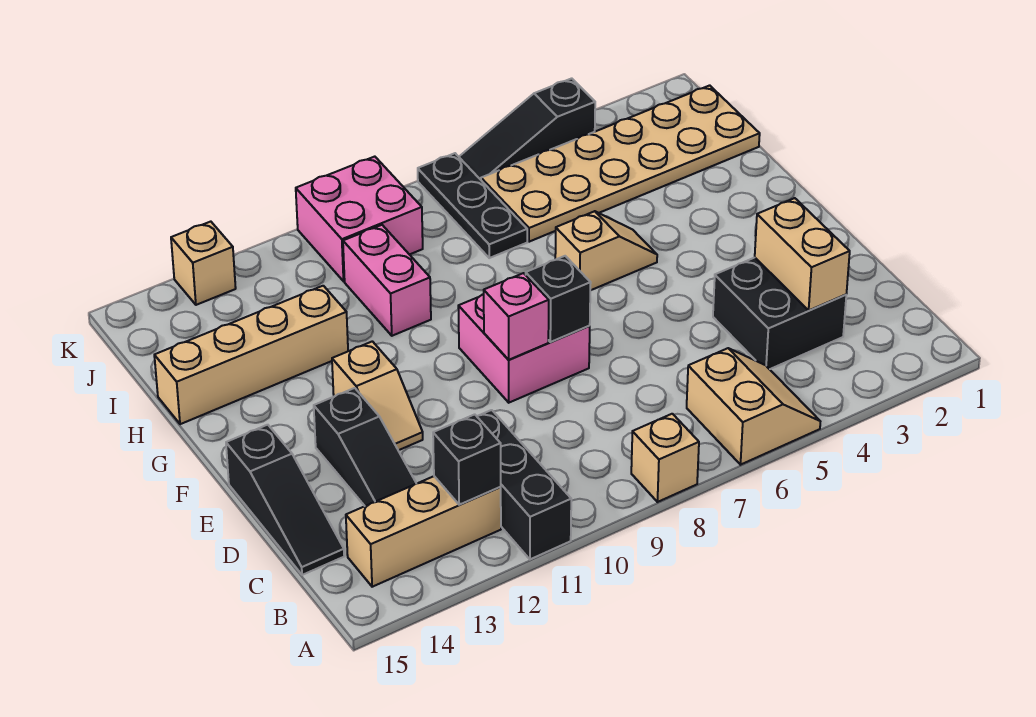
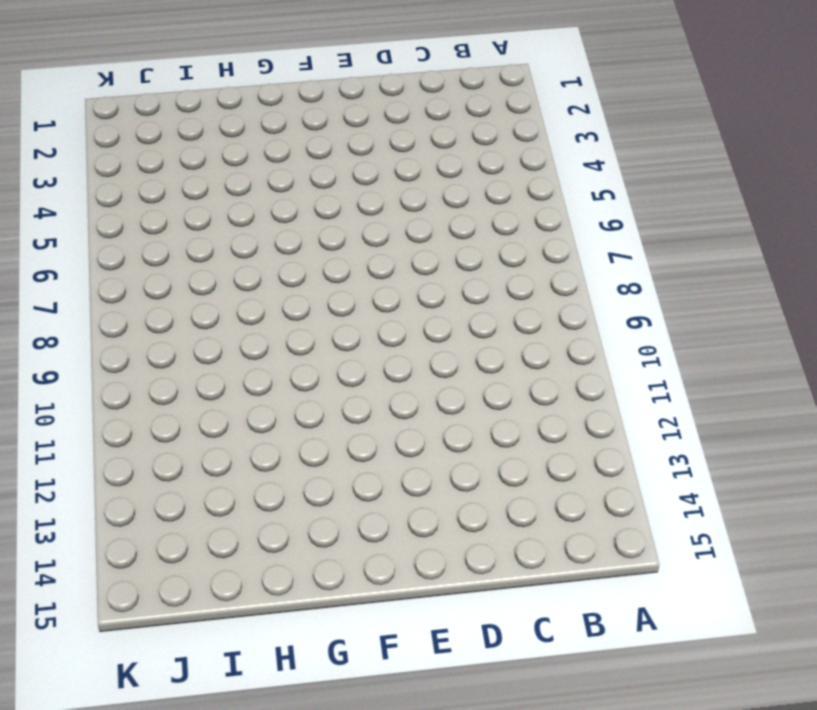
none -> tan 2x2 slope [687,348,820,465]
none -> tan 1x1 brick [631,414,699,502]
none -> black 1x3 brick [477,410,571,559]

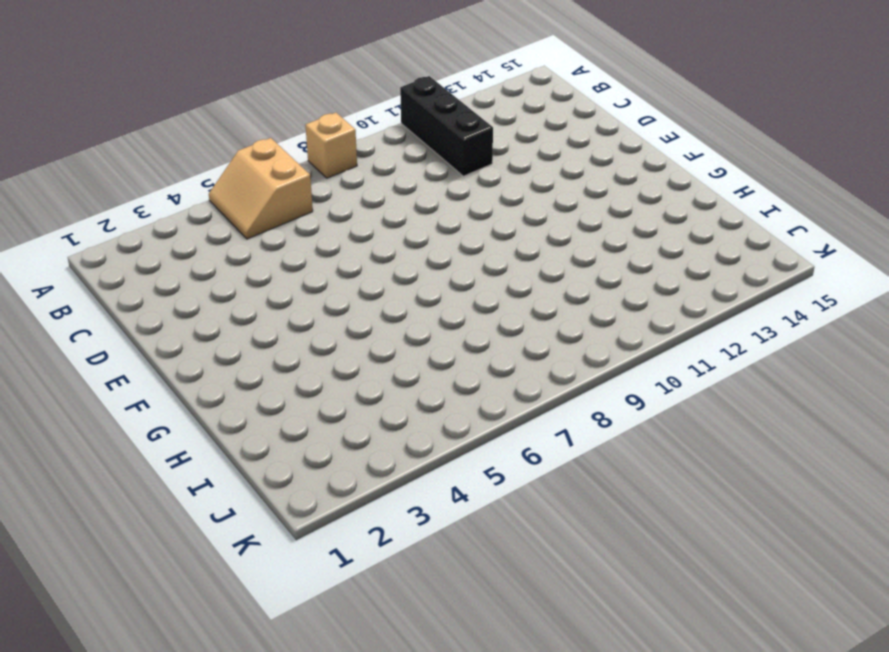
none -> tan 1x3 brick [346,476,501,587]
none -> black 2x2 brick [713,258,846,369]
none -> black 1x3 slope [314,388,416,506]

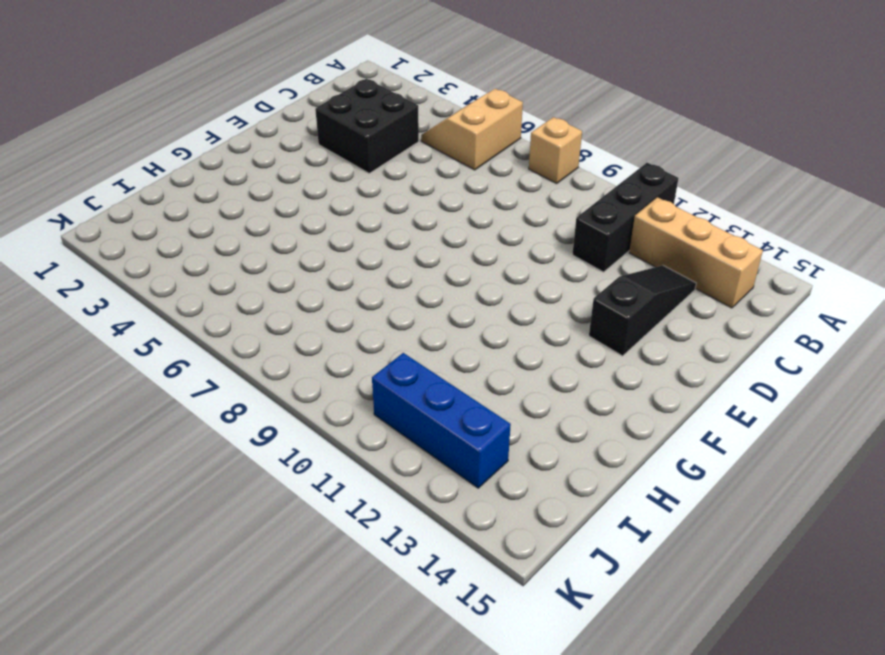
blue 1x3 brick [372,353,511,488] -> none
none -> black 1x3 slope [226,425,344,575]
none -> pink 2x2 brick [458,294,590,403]
none -> tan 1x2 slope [332,341,423,450]

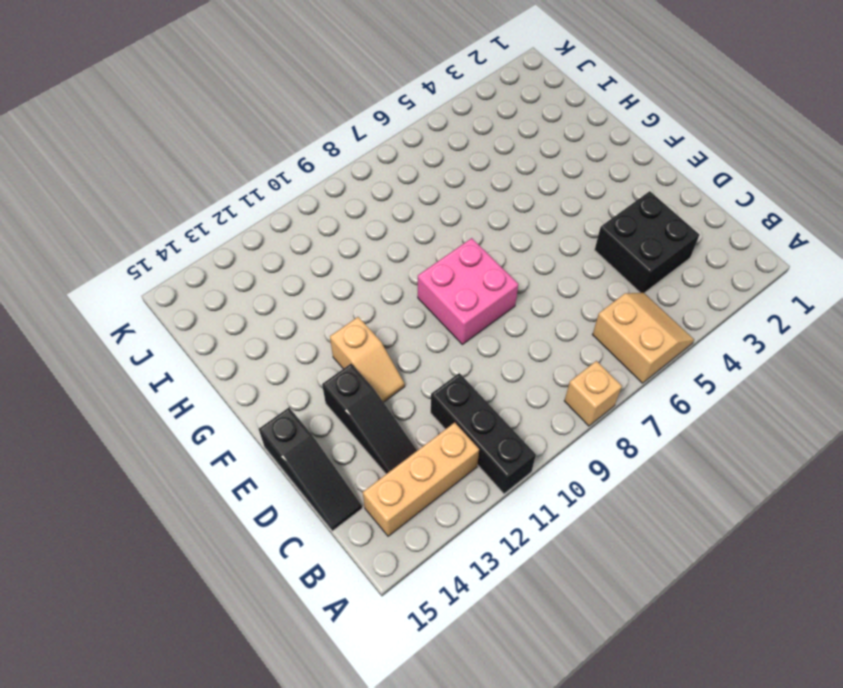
none -> tan 1x2 slope [555,211,657,290]
none -> pink 1x2 brick [343,225,431,336]
none -> tan 1x4 brick [154,286,348,424]

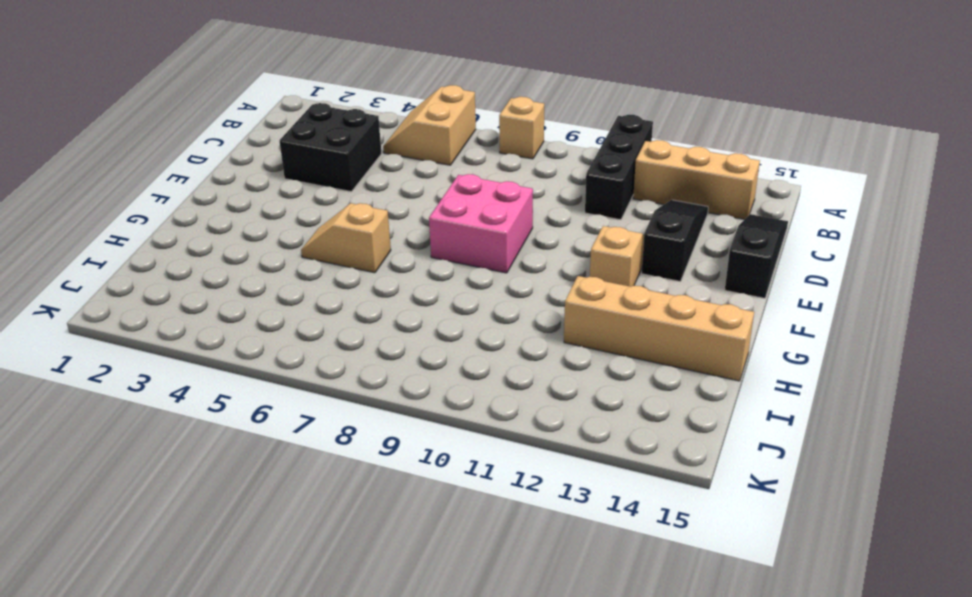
none -> pink 1x2 brick [343,225,431,336]
none -> tan 2x6 plate [481,85,760,242]
none -> black 1x3 plate [418,153,527,258]

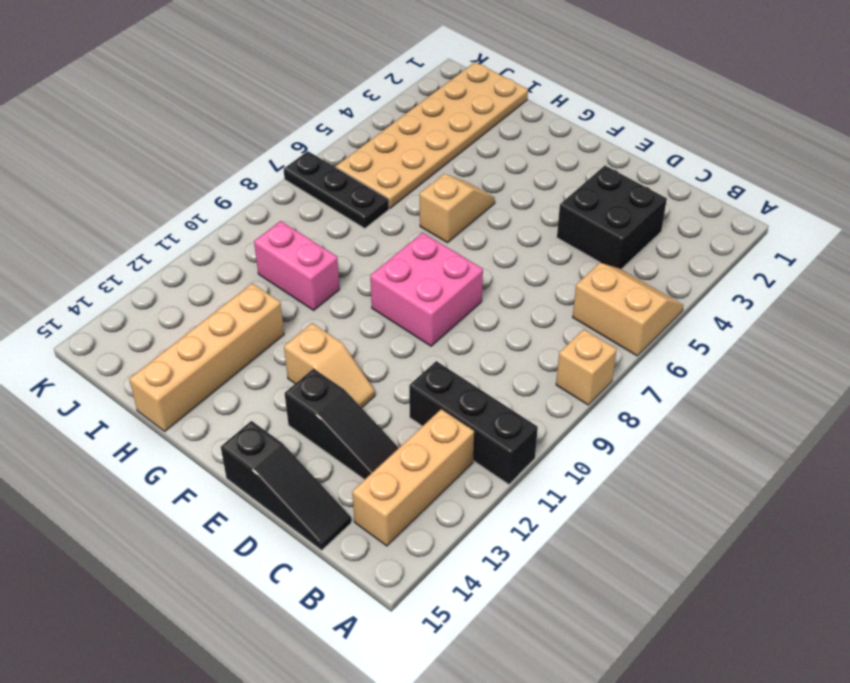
none -> pink 2x2 brick [296,157,423,281]
none -> black 1x3 slope [459,78,595,180]
none -> tan 1x1 brick [171,222,236,305]

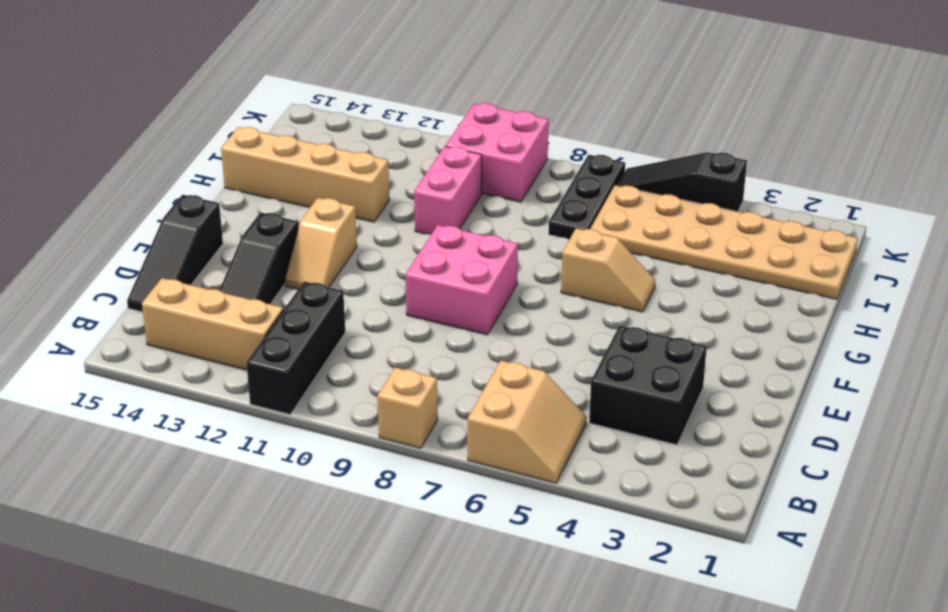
none -> tan 1x1 brick [171,222,236,305]
none -> black 1x1 brick [433,414,501,505]
none -> tan 1x2 brick [755,198,850,310]

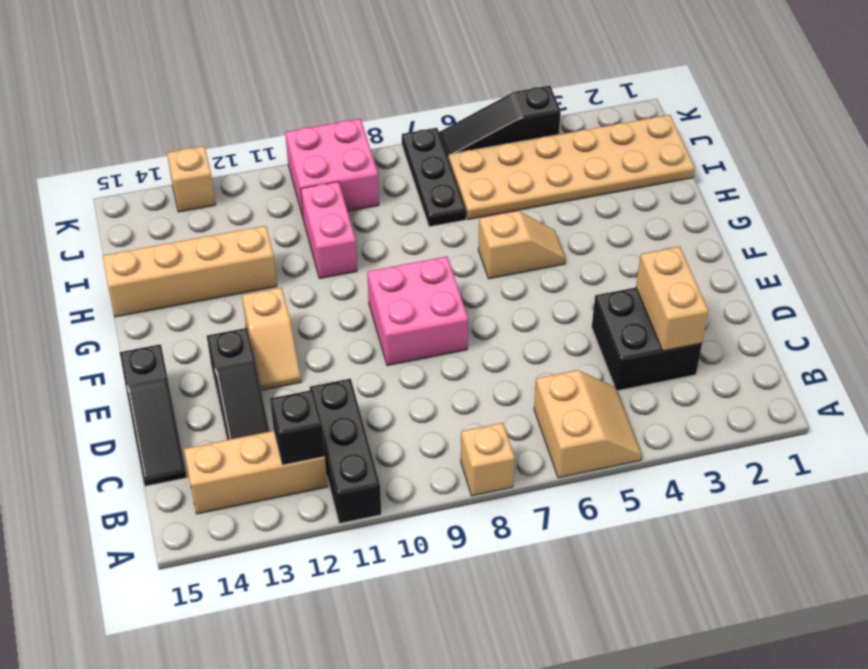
none -> black 1x1 brick [526,256,591,342]
none -> pink 1x1 brick [484,273,549,360]

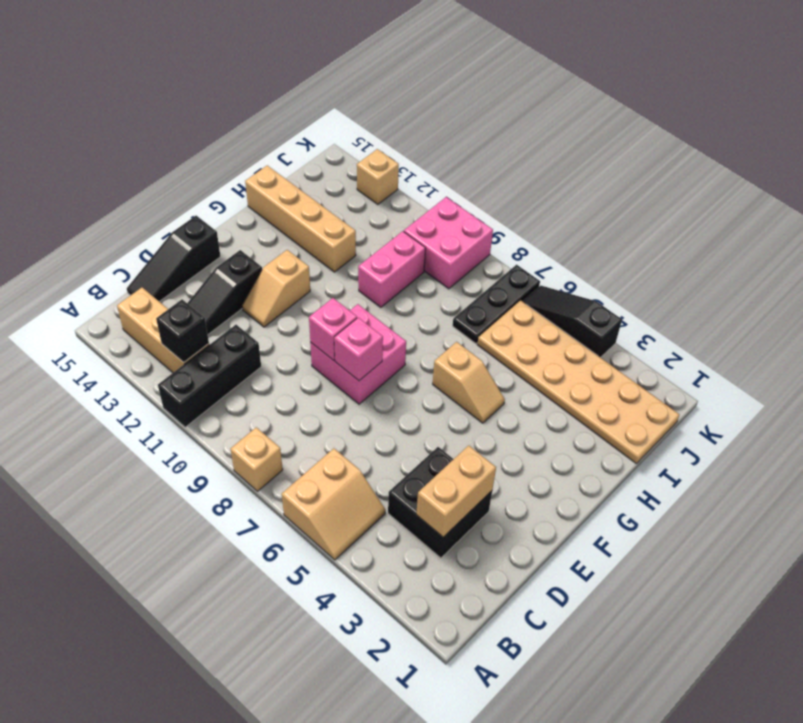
pink 1x1 brick [334,317,383,381] -> black 1x1 brick [526,256,591,342]

